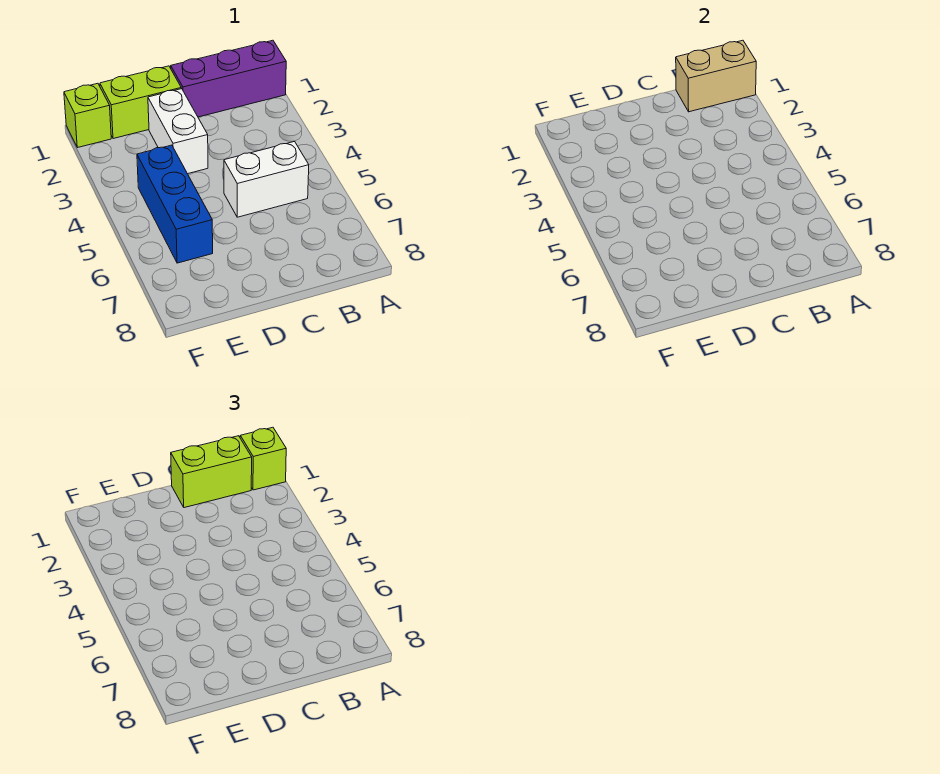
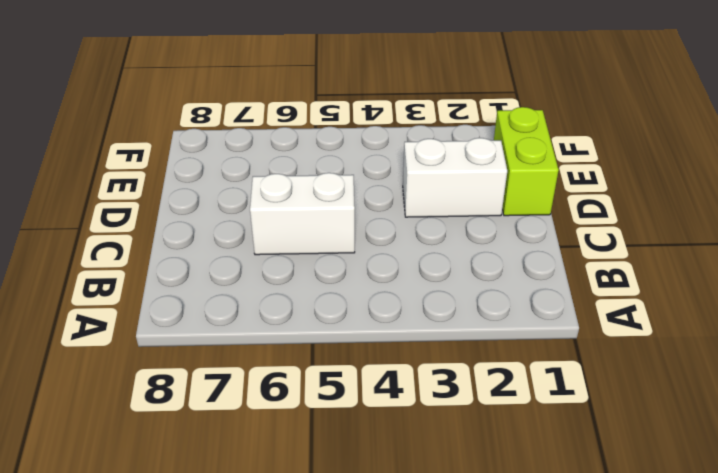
white 1x2 brick [250,173,355,255] -> white 1x2 brick turned to [224,142,309,217]
none -> purple 1x3 brick [171,40,286,117]
none -> blue 1x3 brick [137,145,213,263]

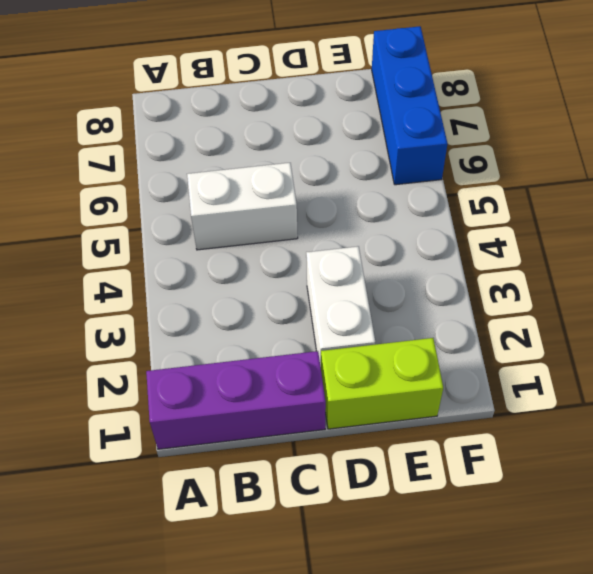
blue 1x3 brick [372,26,447,185] -> blue 1x3 brick moved to [137,145,213,263]
none -> lime 1x1 brick [64,83,111,148]
none -> tan 1x2 brick [676,40,756,112]

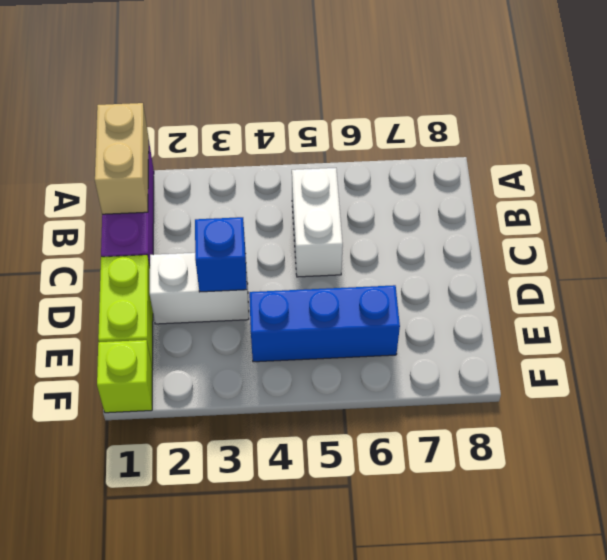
blue 1x1 brick [195,217,247,292] -> none
none -> lime 1x1 brick [240,427,286,490]
none -> lime 1x2 brick [171,436,252,508]

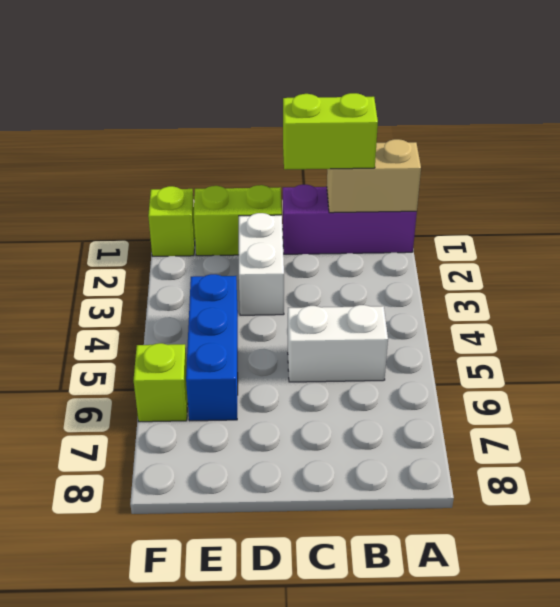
lime 1x1 brick [134,343,188,422] -> lime 1x1 brick moved to [240,427,286,490]

